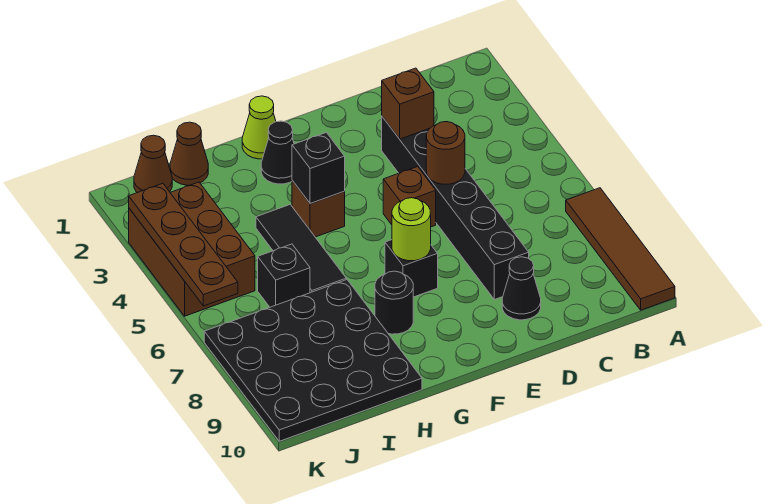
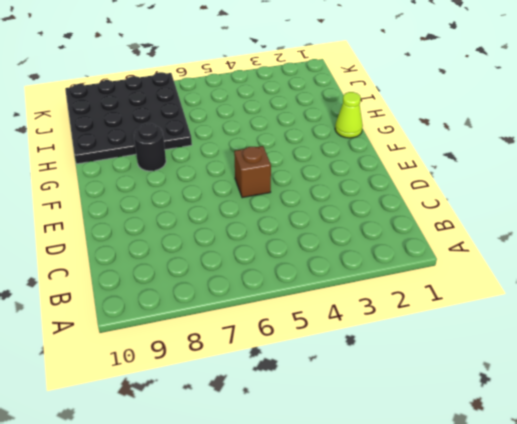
none -> brown 1x4 tile [566,188,675,310]
none -> black 1x6 brick [382,117,529,300]
none -> black 1x1 cone [502,257,541,320]

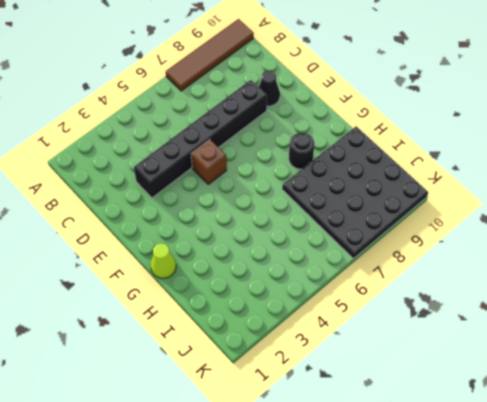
none -> black 1x1 brick [385,240,438,297]
none -> black 1x1 cone [261,121,294,184]
none -> brown 1x1 brick [292,180,345,237]

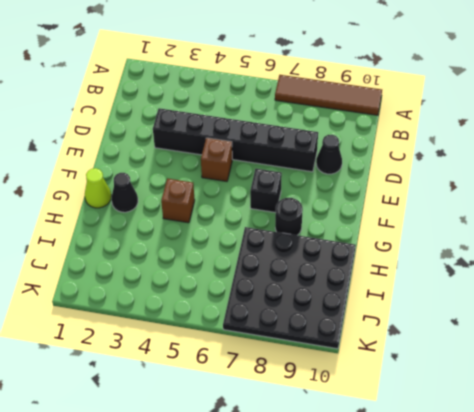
none -> black 1x3 tile [256,205,346,293]
none -> brown 1x1 cone [170,122,208,185]
none -> black 1x1 brick [258,244,310,307]

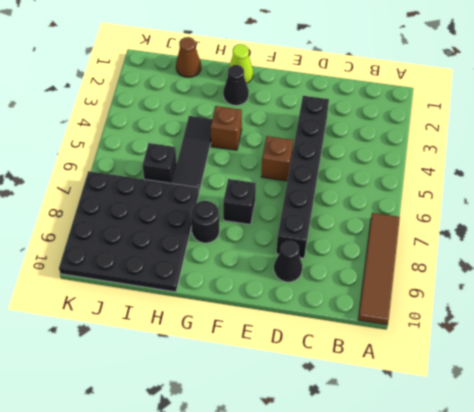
none -> brown 1x1 cone [134,135,172,193]
none -> brown 2x3 brick [129,182,255,316]
none -> brown 1x1 brick [382,68,434,139]

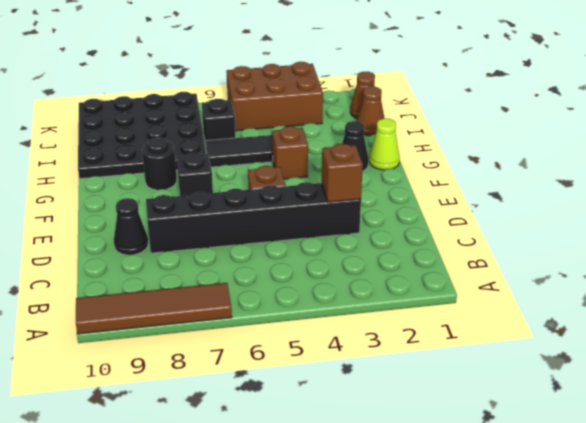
none -> brown 1x1 round brick [426,122,465,184]
none -> lime 1x1 round brick [392,198,431,261]
none -> black 1x1 brick [292,132,345,203]

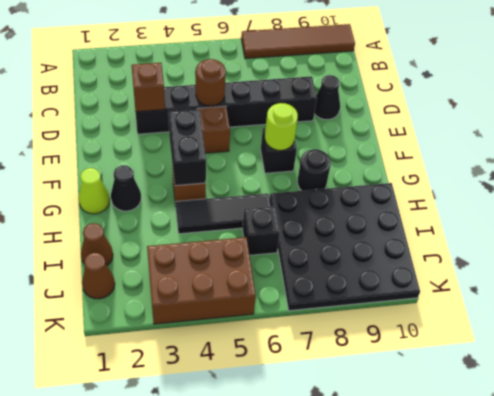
black 1x2 brick [168,109,206,186] -> black 1x1 brick [292,132,345,203]
none -> brown 1x4 plate [129,184,238,306]

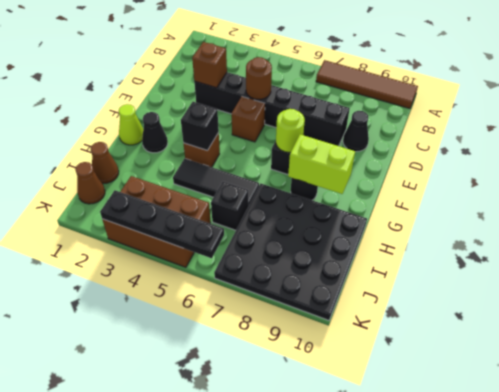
lime 1x2 brick [288,134,355,194] -> none
black 1x4 plate [100,190,224,258] -> brown 1x4 plate [129,184,238,306]

